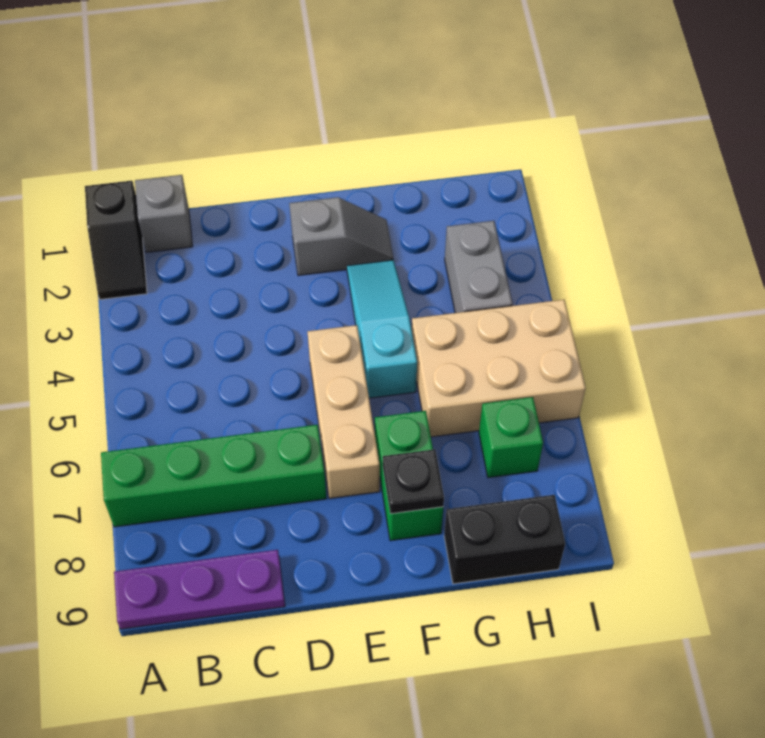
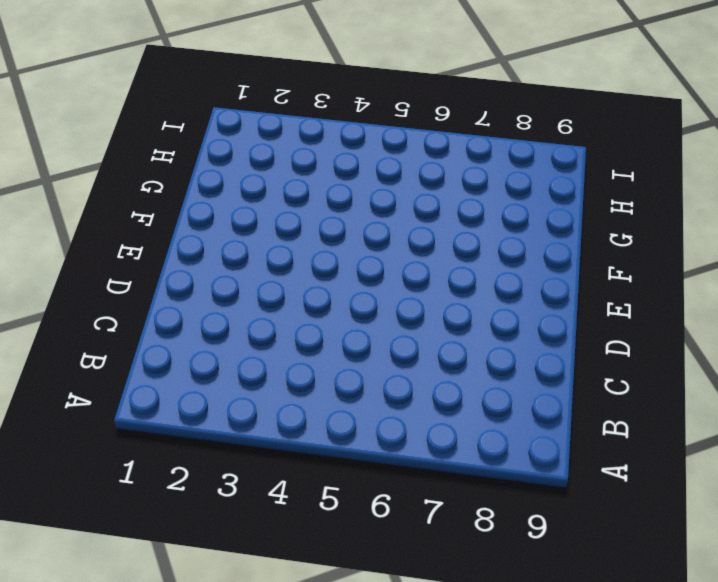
none -> black 1x2 slope [85,181,147,299]
none -> green 1x4 brick [101,425,326,527]
none -> purple 1x3 plate [114,550,285,629]

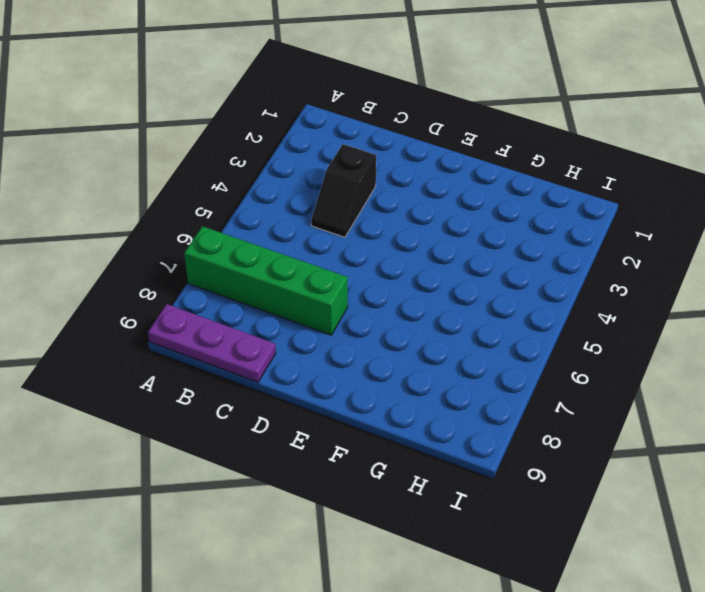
black 1x2 slope [311,144,376,237] -> black 1x2 slope moved to [85,181,147,299]
none -> grey 1x1 brick [135,175,193,252]
none -> grey 1x2 slope [289,197,393,275]
none -> tan 1x3 brick [308,325,380,499]

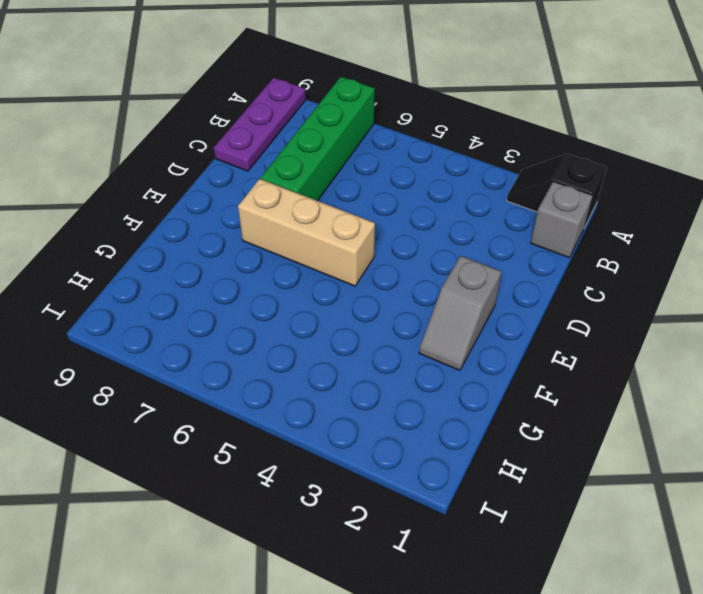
none -> cyan 1x3 slope [347,260,417,398]
none -> green 1x2 brick [375,411,443,541]
none -> tan 2x3 brick [412,300,586,437]

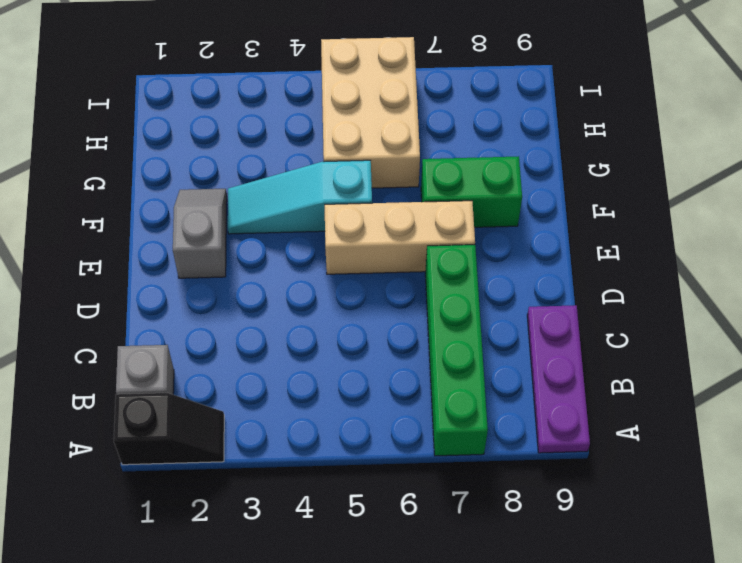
none -> black 1x2 brick [444,495,565,584]
none -> grey 1x2 brick [445,221,513,313]
none -> green 1x1 brick [479,397,543,478]

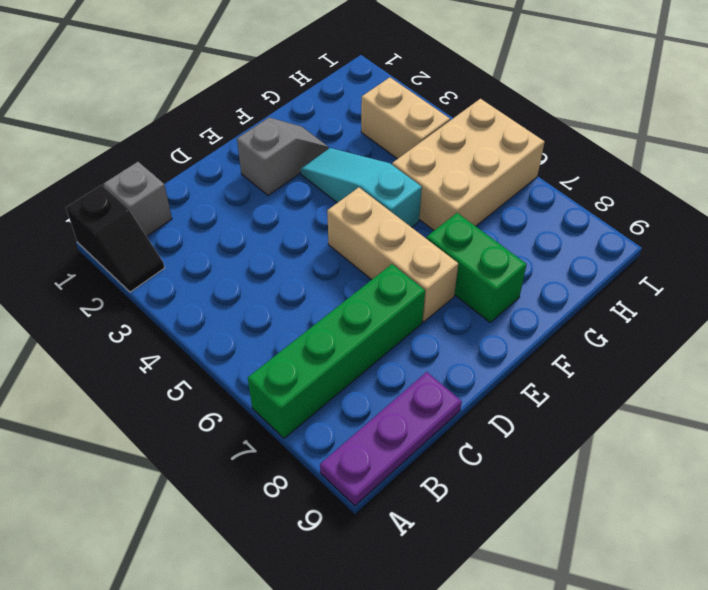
tan 1x2 brick [361,77,450,159] -> grey 1x2 brick [445,221,513,313]
none -> black 1x2 brick [444,495,565,584]
none -> green 1x1 brick [479,397,543,478]
none -> black 1x1 plate [383,449,444,514]

